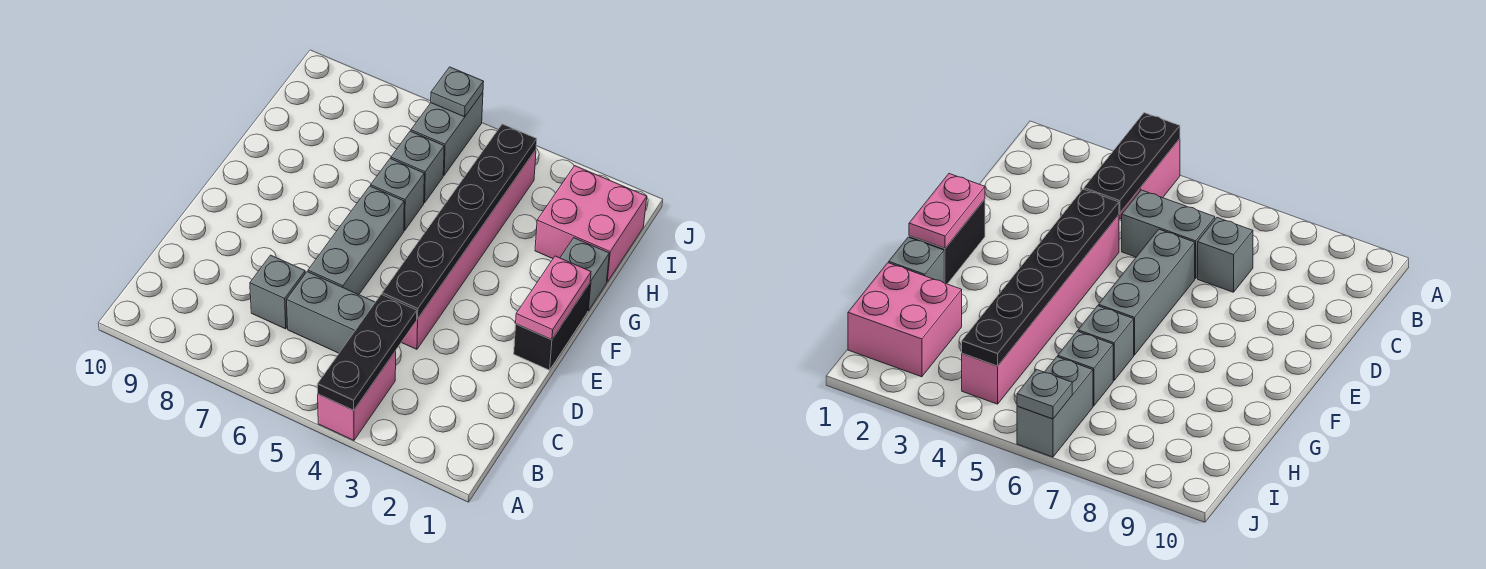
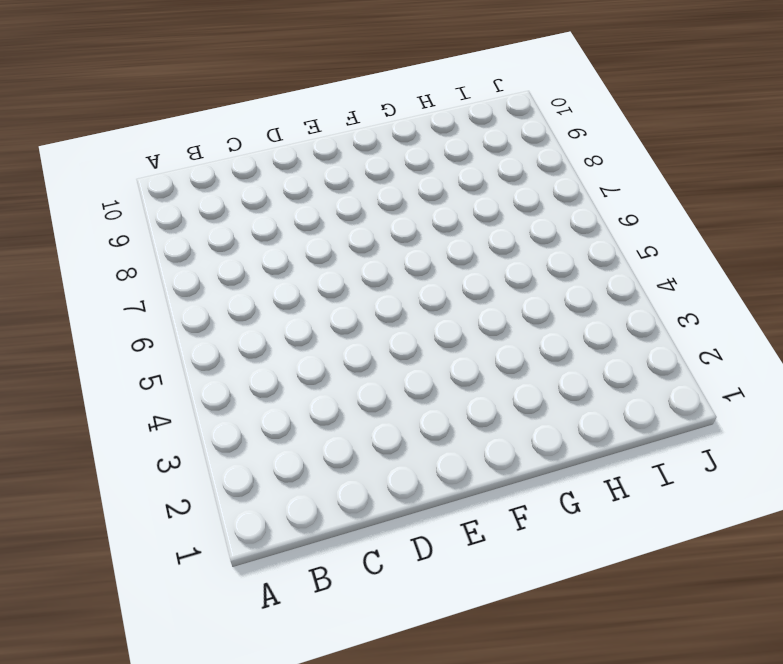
none -> pink 1x2 brick [318,351,396,440]
none -> grey 1x2 brick [287,272,375,353]
none -> grey 1x1 brick [250,255,305,329]

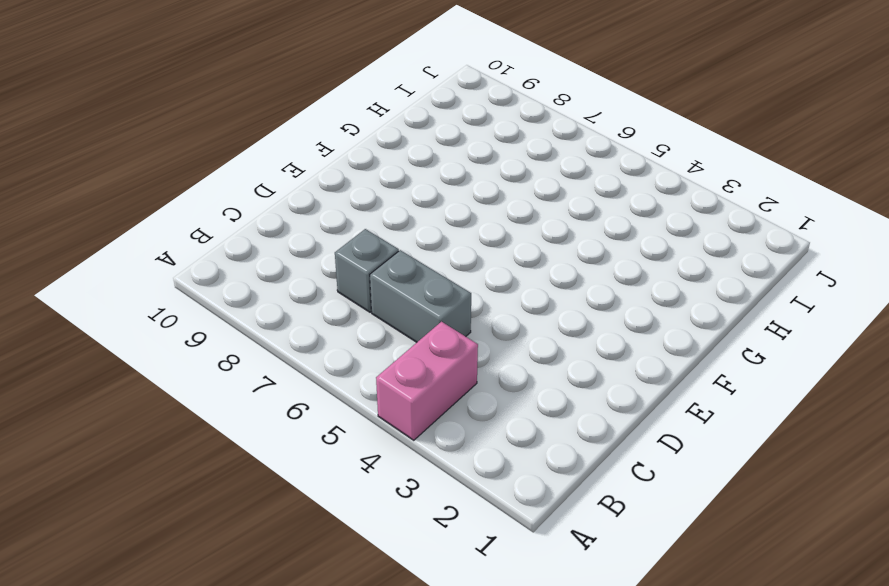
none -> pink 1x6 brick [401,150,536,349]
none -> grey 1x3 brick [308,186,404,295]
none -> black 1x2 brick [514,283,590,370]

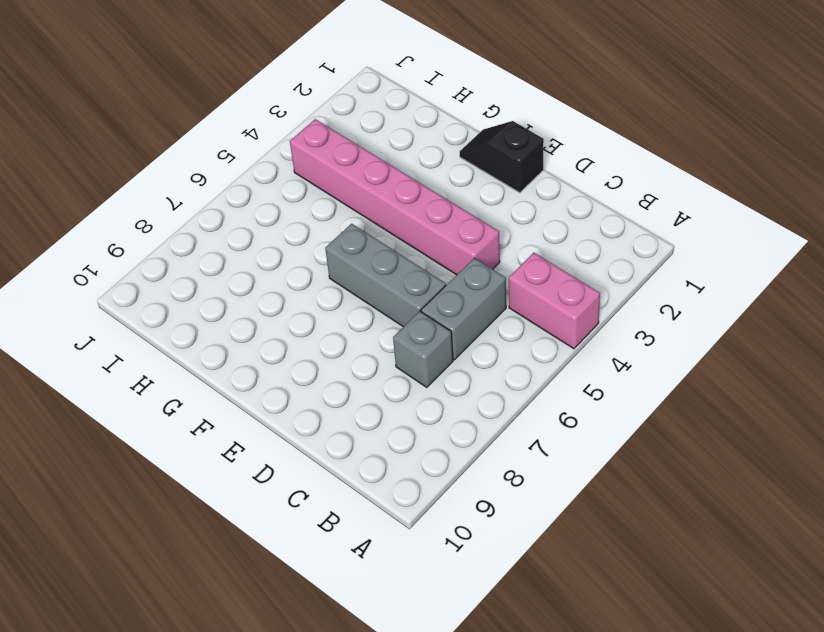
black 1x2 slope [460,121,544,193] -> black 1x2 brick [514,283,590,370]
none -> grey 1x1 brick [560,238,609,311]
none -> grey 1x1 brick [371,159,424,230]
none -> pink 2x2 brick [535,166,647,282]

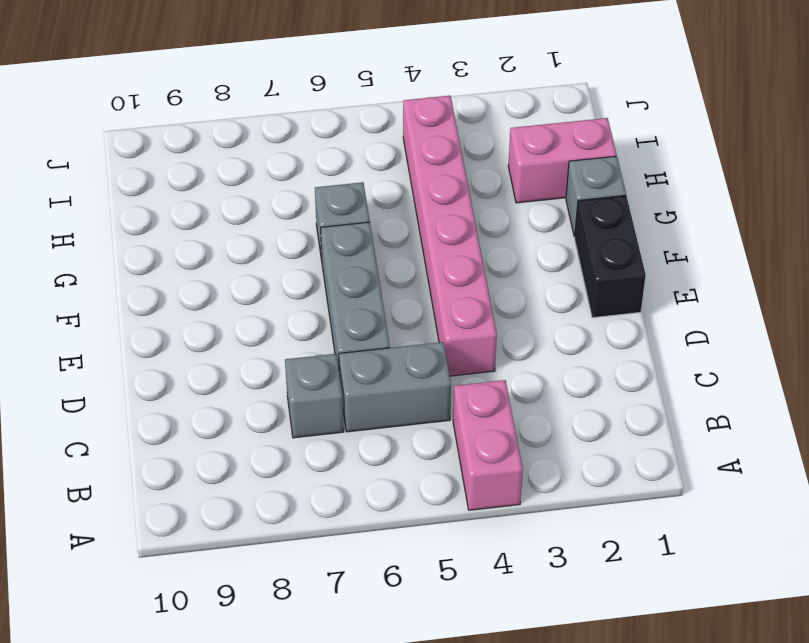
pink 1x2 brick [508,118,617,203] -> pink 2x2 brick [535,166,647,282]
none -> grey 1x1 brick [391,131,444,203]
none -> grey 1x2 brick [411,93,483,175]
none -> black 1x3 plate [317,294,417,411]

